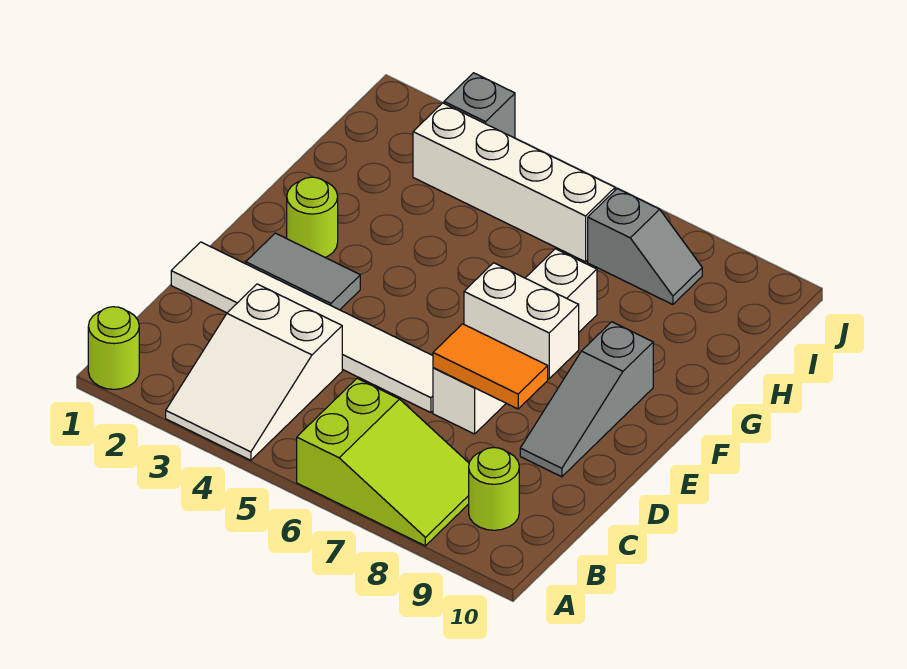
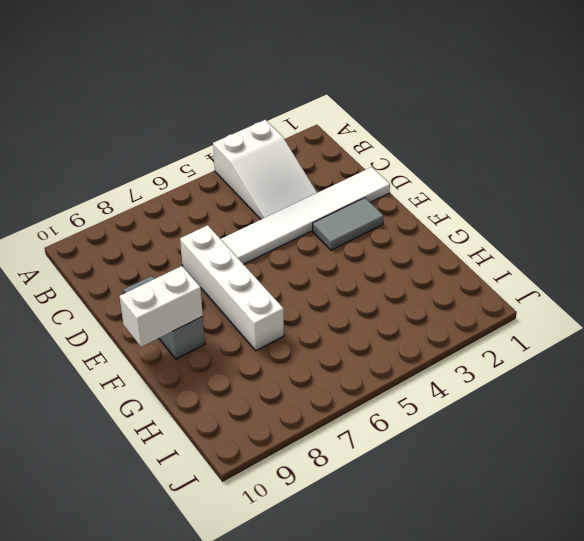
white 2x3 slope [213,120,317,219] -> white 2x3 slope turned to [166,284,342,460]
white 1x2 brick [120,266,203,347] -> white 1x2 brick moved to [464,263,579,379]
none -> lime 1x1 round brick [88,307,139,389]
none -> lime 2x3 slope [297,378,469,546]
none -> lime 1x1 round brick [469,448,519,530]

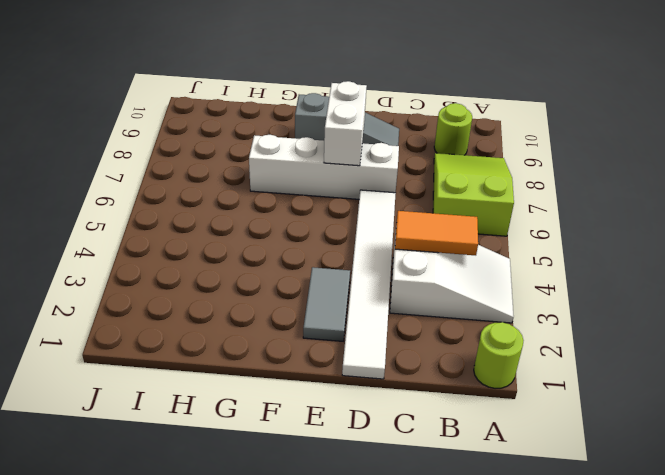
orange 1x2 tile [395,211,478,255] -> orange 1x2 tile turned to [433,324,548,409]
none -> lime 1x1 round brick [287,177,338,257]
none -> white 1x4 brick [413,103,615,262]
none -> grey 1x2 slope [588,189,702,305]

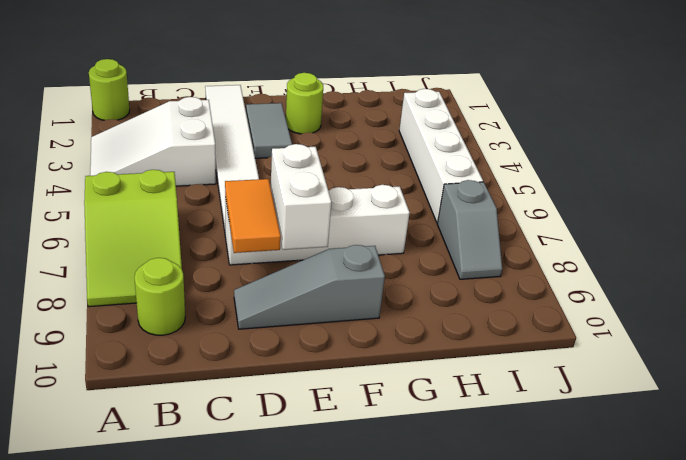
none -> grey 1x1 brick [444,73,515,138]

